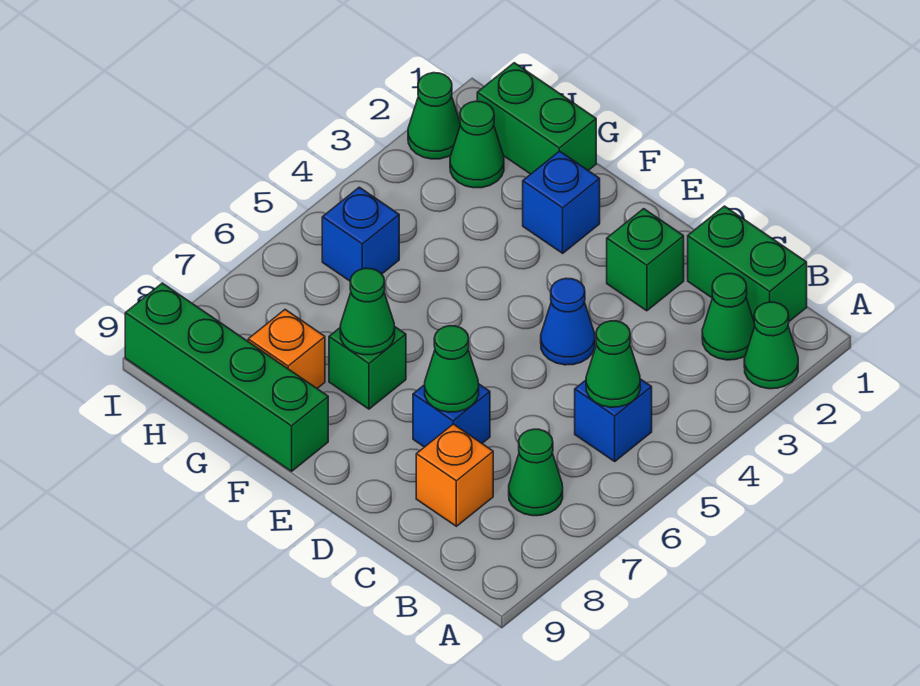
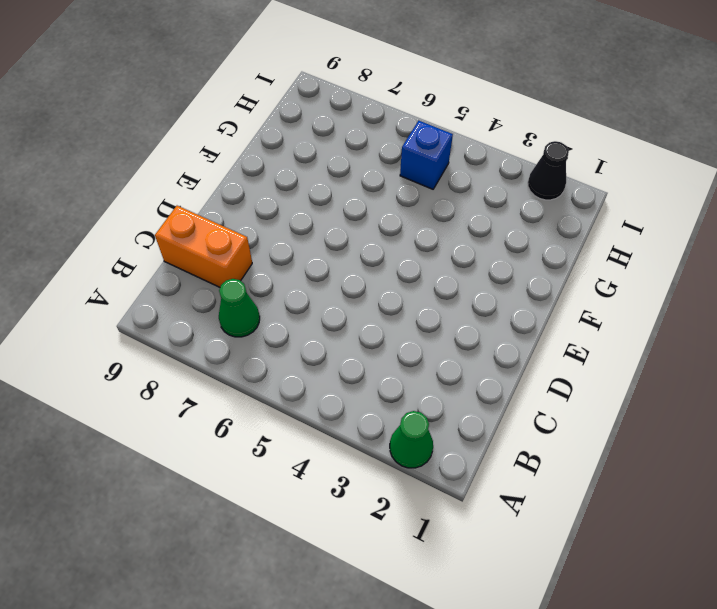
orange 1x2 brick [155,206,252,287] -> orange 1x1 brick [416,424,493,526]
black 1x1 cone [528,141,569,200] -> green 1x1 cone [408,73,460,159]
none -> green 1x2 brick [688,206,807,321]
none -> green 1x1 cone [702,274,755,360]
none -> blue 1x1 brick [575,379,652,461]

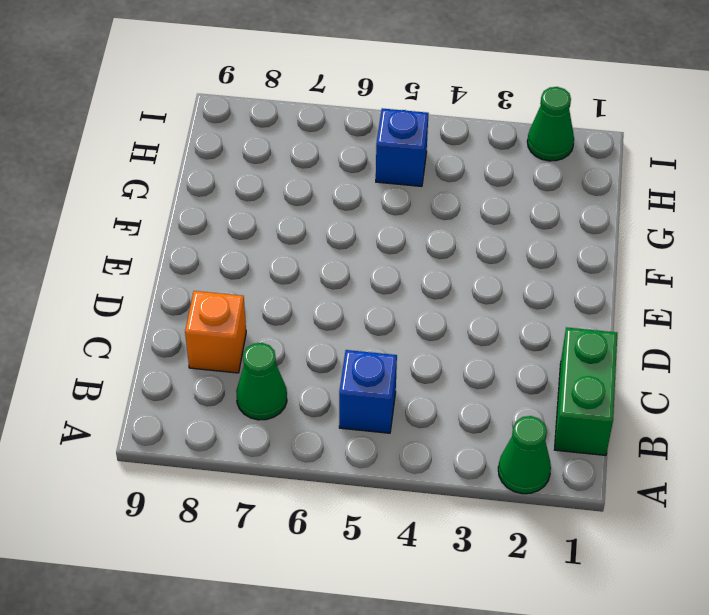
none -> green 1x1 cone [702,274,755,360]
none -> green 1x1 brick [607,209,684,311]
none -> blue 1x1 cone [541,278,595,365]

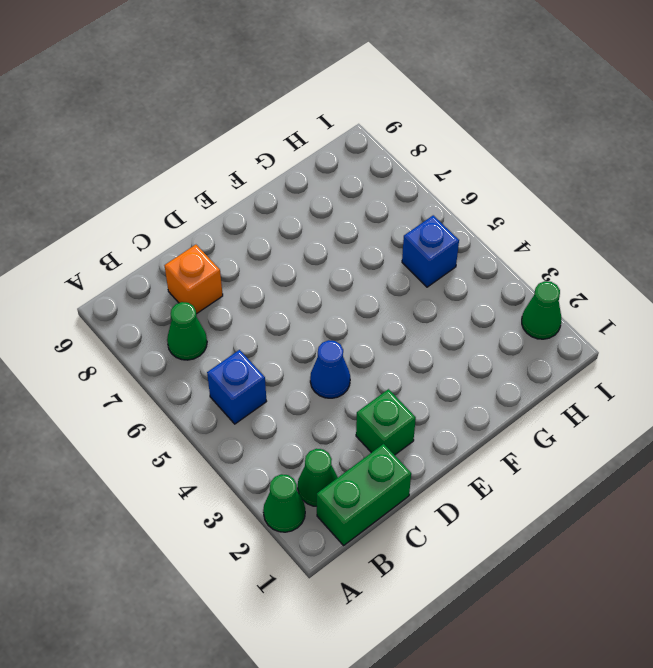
none -> blue 1x1 brick [413,384,490,447]
none -> blue 1x1 brick [523,151,600,253]
none -> green 1x1 brick [329,326,406,409]

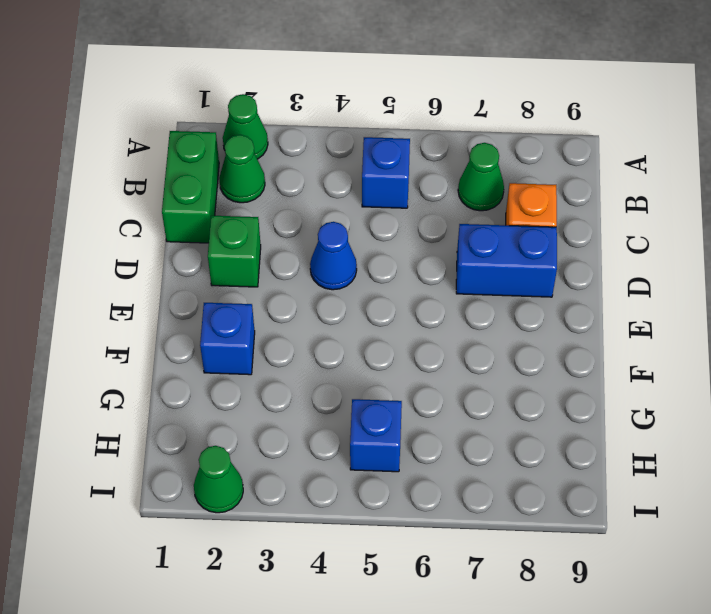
blue 1x2 brick [456,224,557,297] -> blue 1x1 brick [413,384,490,447]
none -> green 1x1 brick [329,326,406,409]
none -> green 1x4 brick [125,283,328,471]
none -> green 1x2 brick [477,63,596,174]

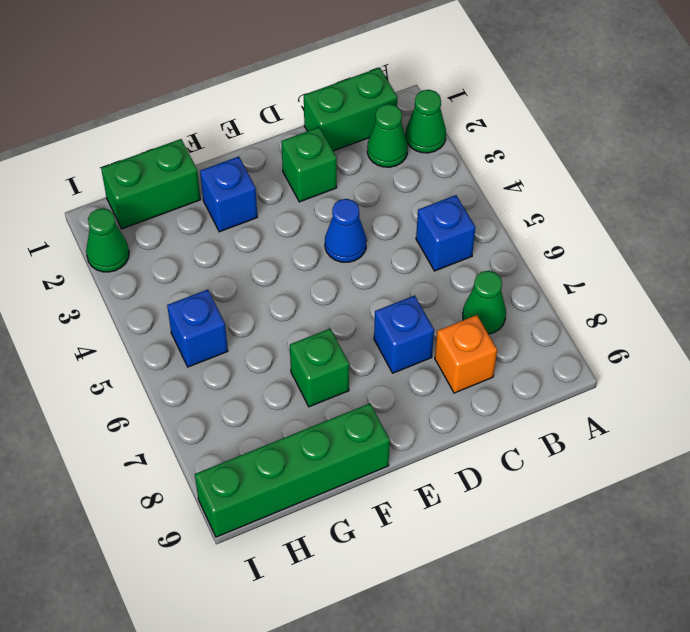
none -> orange 1x1 brick [248,310,325,388]
none -> green 1x1 cone [450,101,504,188]
none -> green 1x1 cone [586,321,640,407]

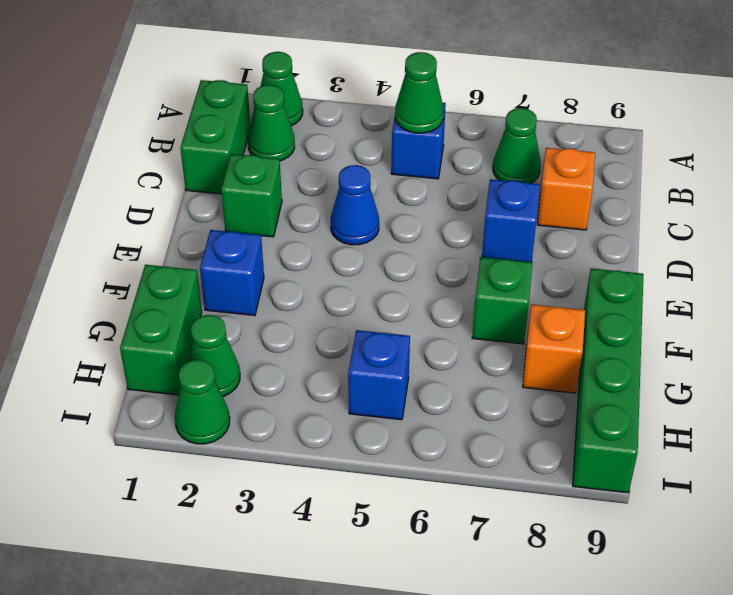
none -> green 1x1 cone [425,326,479,412]
none -> green 1x1 cone [340,268,395,355]

